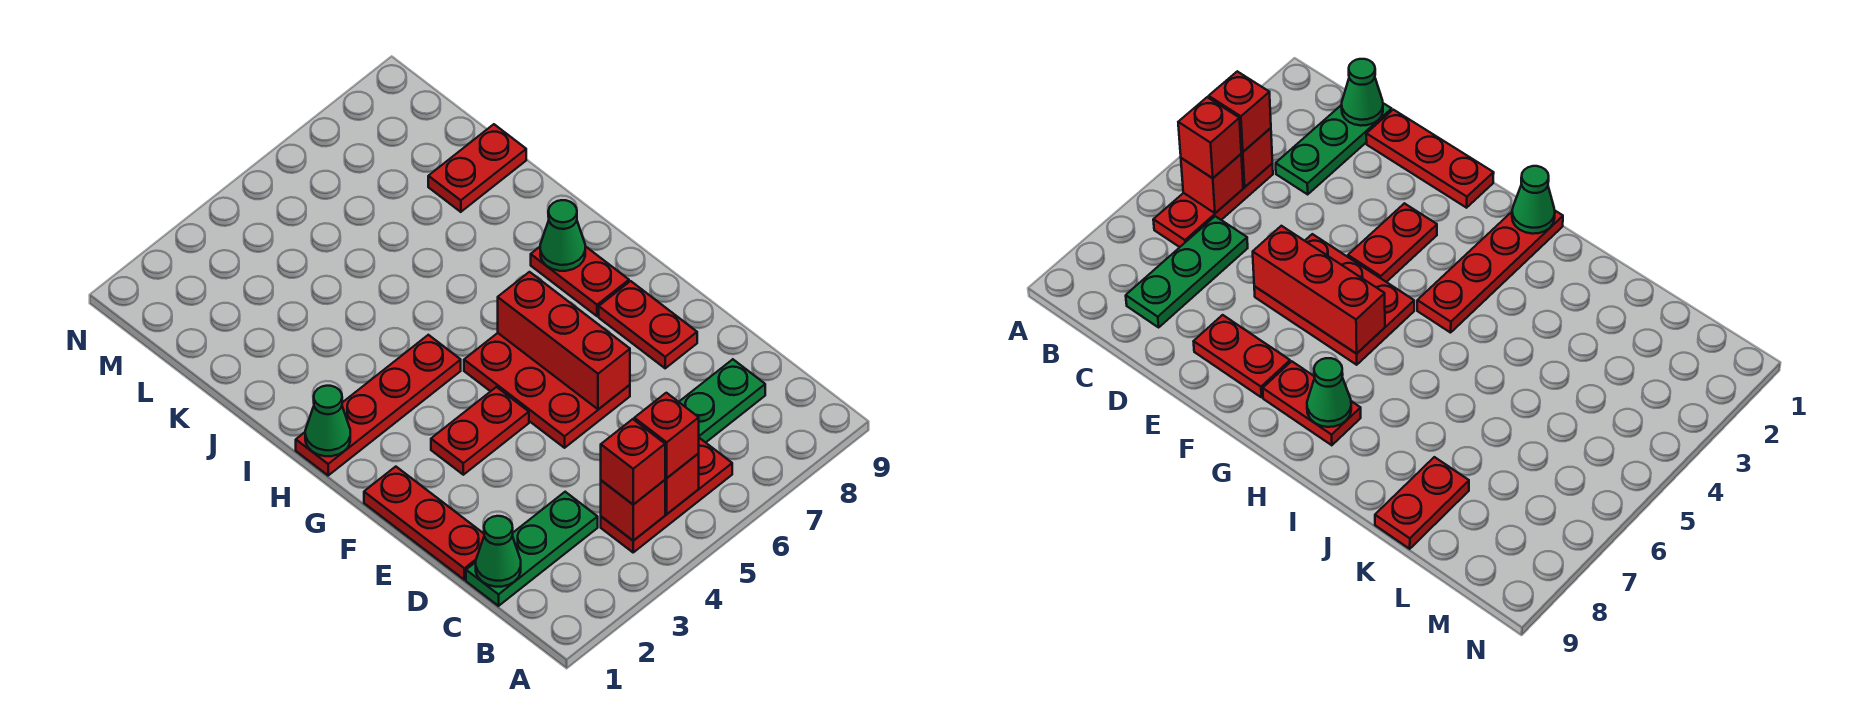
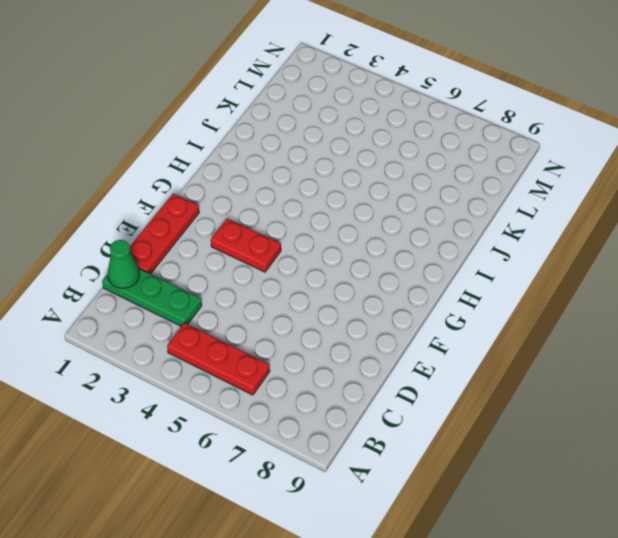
none -> green 1x3 plate [679,359,765,442]
none -> red 2x3 plate [464,333,630,448]
none -> red 1x2 plate [599,281,697,368]

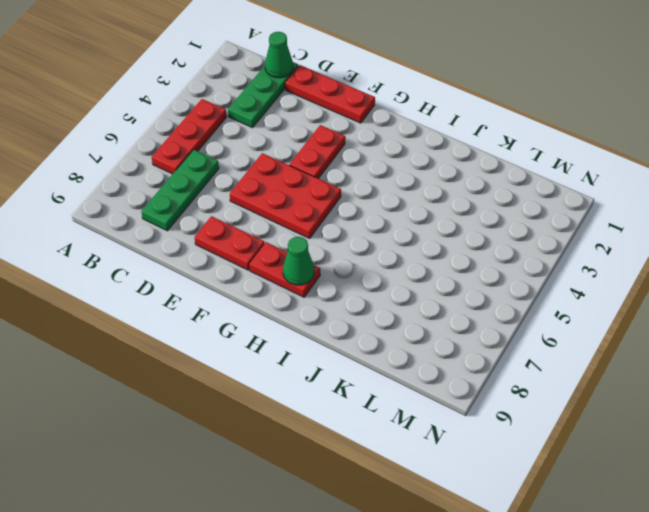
none -> red 1x4 plate [296,335,461,475]
none -> red 1x2 plate [428,124,526,212]
none -> red 1x1 brick [601,480,665,541]

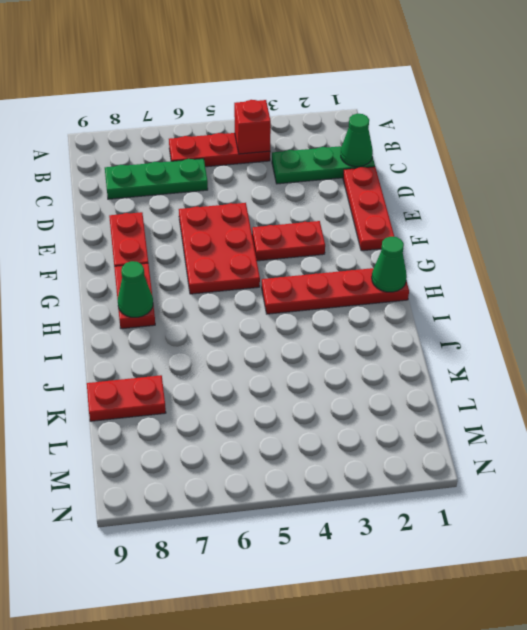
none -> red 1x1 brick [665,454,699,514]
none -> red 1x3 brick [498,272,630,409]
none -> red 1x1 brick [601,419,665,505]

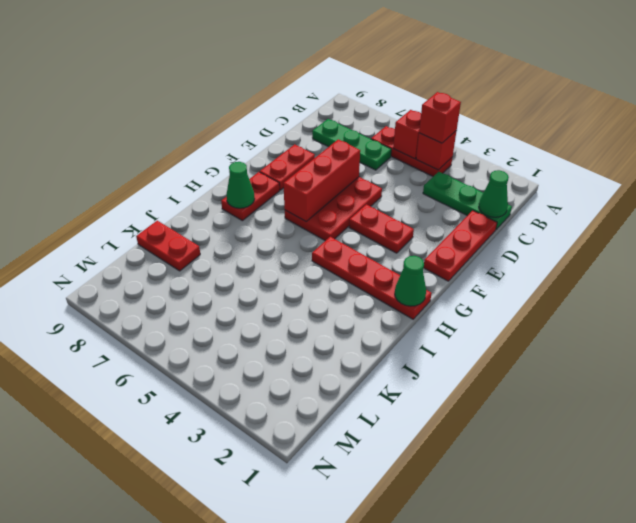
none -> red 1x1 brick [634,393,699,478]

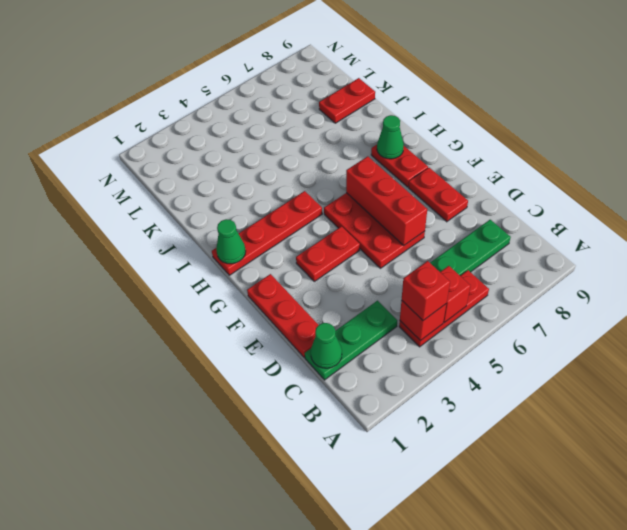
none -> red 1x1 brick [634,393,699,478]

